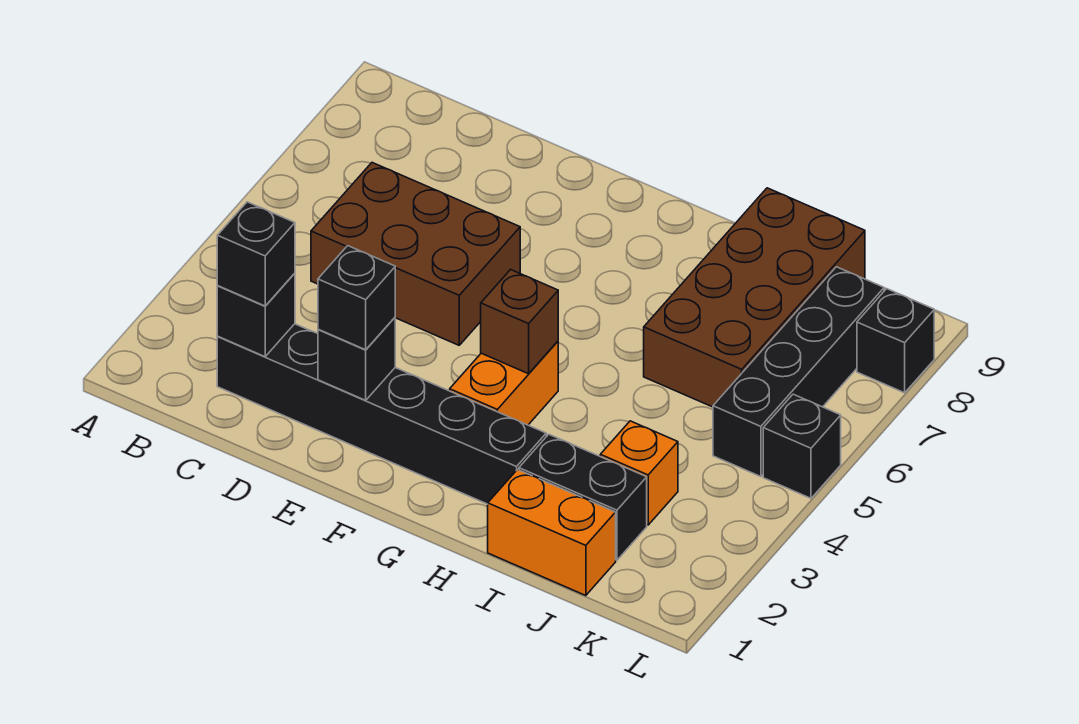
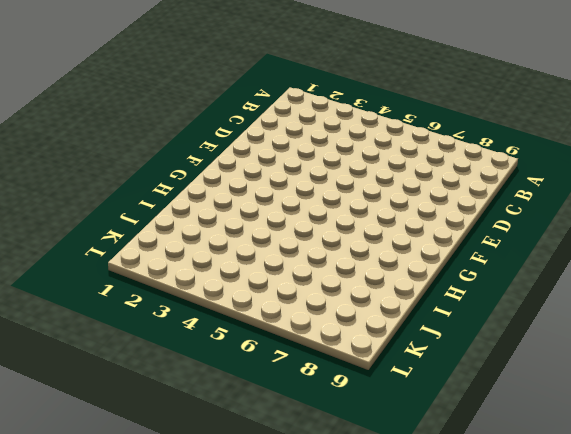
none -> black 1x6 brick [217,324,546,504]
none -> brown 2x3 brick [311,163,520,345]
none -> orange 1x2 brick [450,341,558,425]

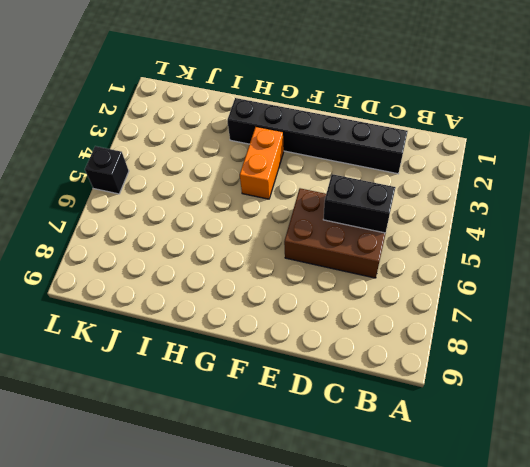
black 1x2 brick [323,174,396,233] -> black 1x2 brick moved to [519,434,647,560]
none -> orange 1x2 brick [488,470,616,596]
none -> brown 2x4 brick [644,188,865,407]
none -> orange 1x1 brick [600,421,678,525]

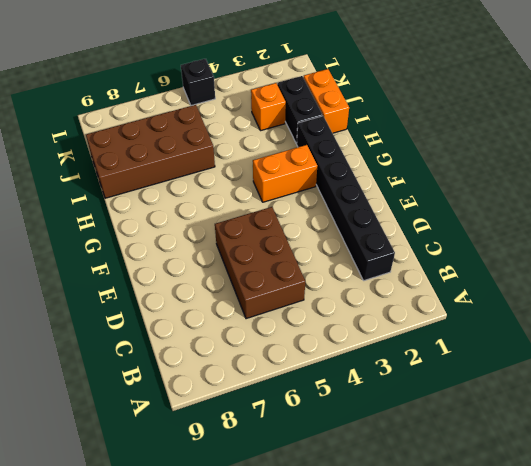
none -> black 1x4 brick [713,267,884,477]
none -> black 1x1 brick [857,289,934,393]
none -> black 1x1 brick [217,273,295,357]

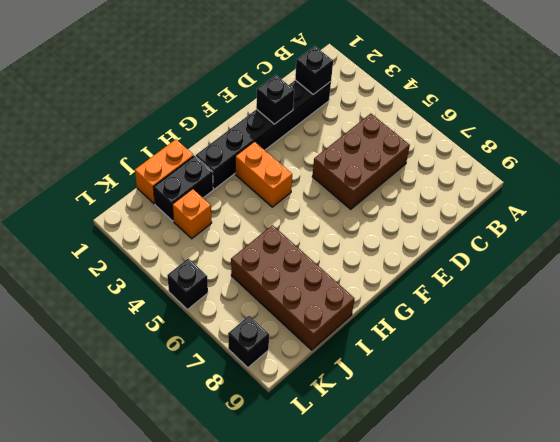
none -> black 1x4 brick [713,267,884,477]
none -> brown 1x1 brick [481,270,558,374]
none -> black 1x1 brick [217,202,295,306]

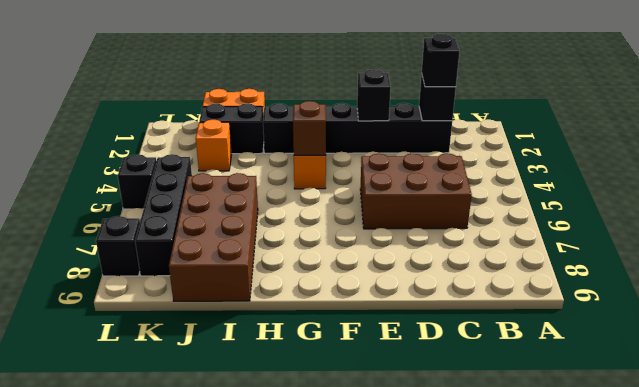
none -> black 1x1 brick [318,246,395,350]

